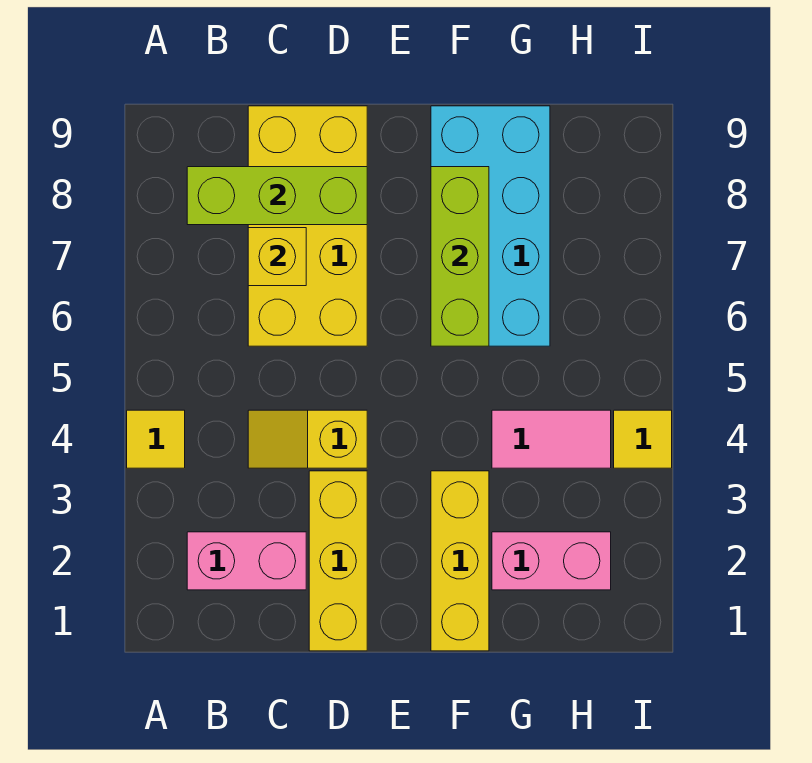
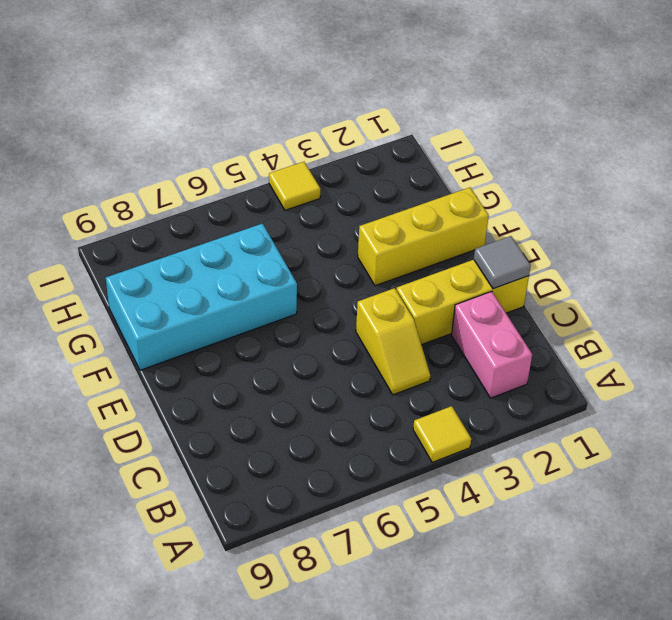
grey 1x1 tile [474,236,531,289] -> none
none -> yellow 2x4 brick [248,106,367,346]
none -> pink 1x2 brick [492,532,611,590]
none -> pink 1x2 tile [492,410,611,468]

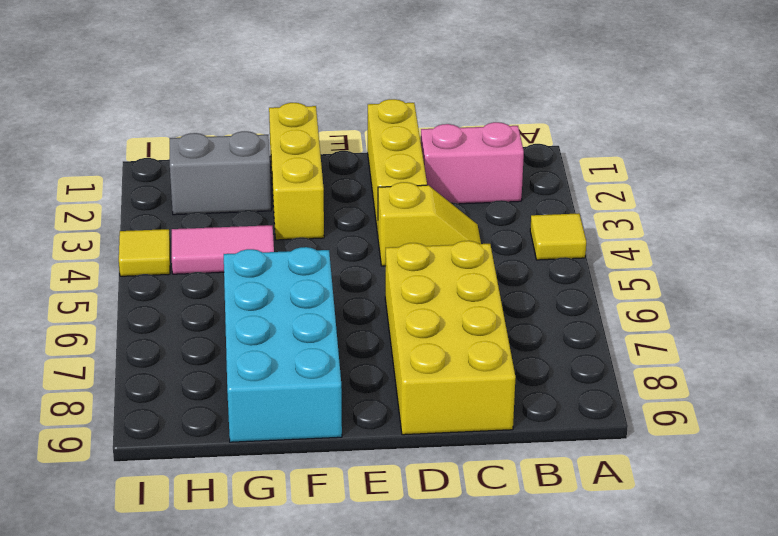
grey 1x2 brick [170,131,271,215] -> pink 1x2 brick [492,532,611,590]
none -> lime 1x3 brick [187,167,367,225]
none -> yellow 1x1 brick [248,228,306,286]
none -> lime 1x3 brick [431,167,489,346]

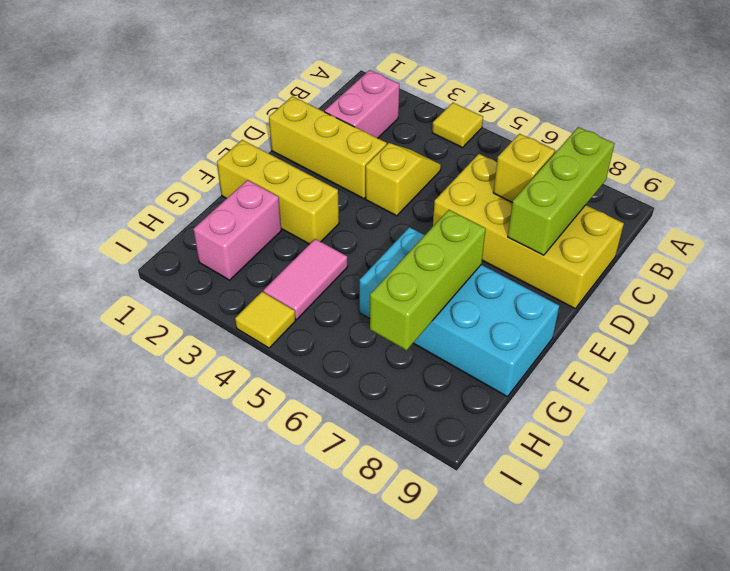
lime 1x3 brick [370,210,486,350] -> lime 1x3 brick turned to [431,167,489,346]

